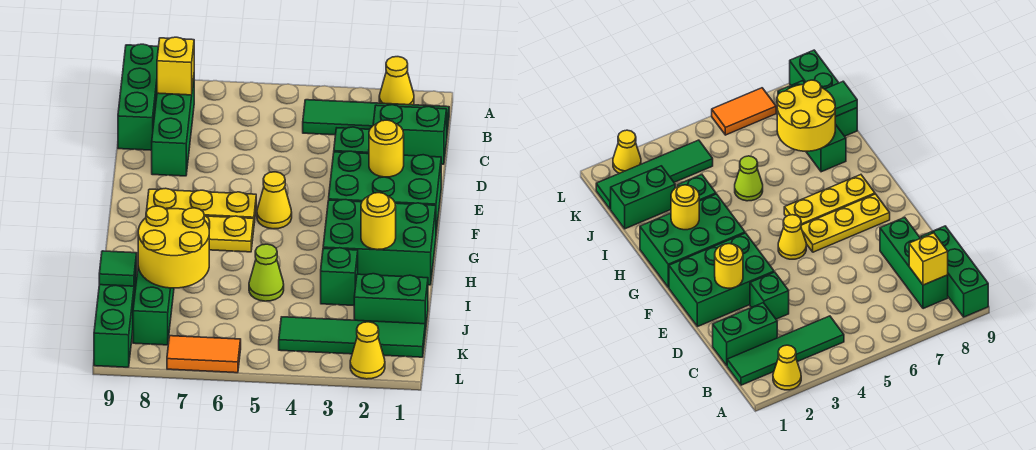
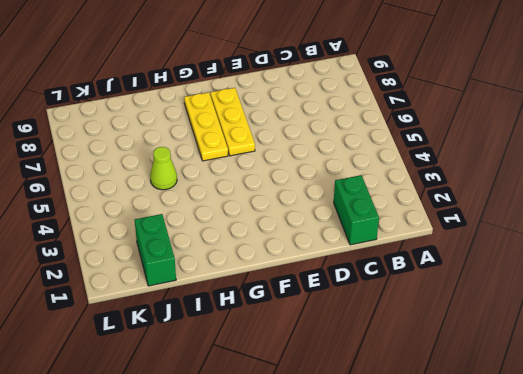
none -> yellow 1x1 cone [379,57,414,105]
none -> green 1x3 brick [118,44,159,150]
none -> green 1x4 tile [303,100,449,135]

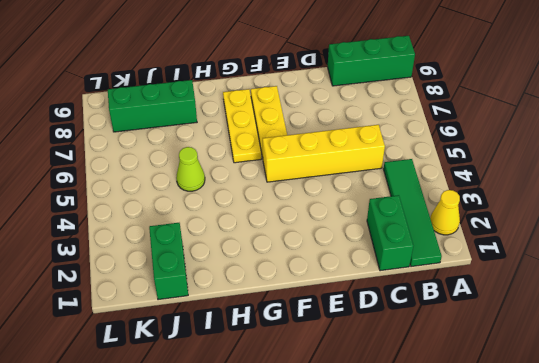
yellow 1x4 brick [263,125,385,182] -> yellow 1x1 cone [257,172,292,229]
none -> green 1x3 brick [152,78,194,176]
none -> green 1x1 brick [334,127,370,154]
none -> green 2x3 brick [329,151,441,233]

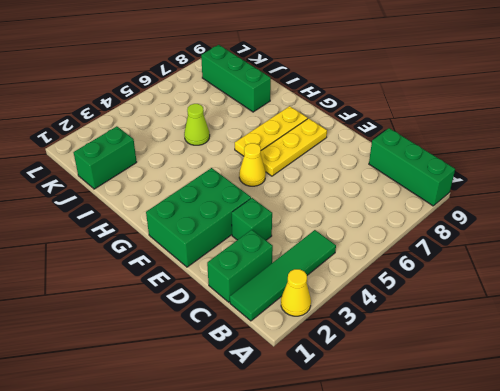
none -> green 1x3 brick [152,78,194,176]
none -> green 2x3 brick [323,200,436,285]
none -> green 1x1 brick [321,248,358,306]

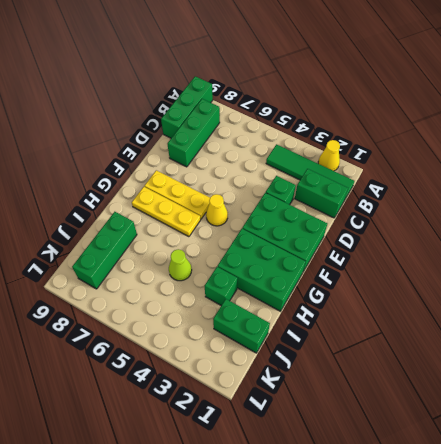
none -> green 1x3 brick [94,264,137,367]
none -> green 1x4 tile [279,317,425,357]
none -> yellow 1x1 cone [350,322,385,379]

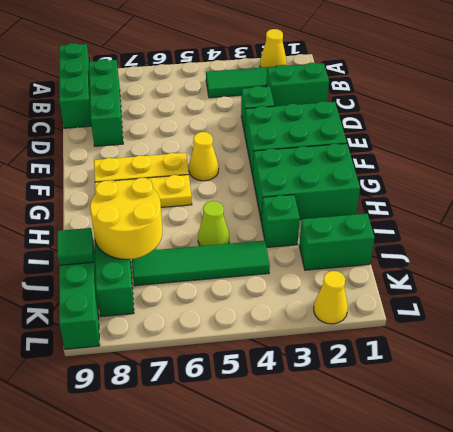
green 1x4 tile [132,240,270,286] -> green 1x4 tile moved to [279,317,425,357]
none -> orange 1x2 tile [167,336,241,373]
none -> yellow 1x1 brick [157,37,194,95]
none -> yellow 1x1 round brick [369,120,404,177]

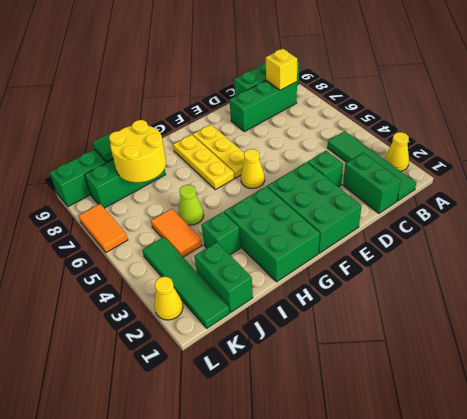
orange 1x2 tile [151,209,202,257] -> none
none -> yellow 1x1 round brick [369,120,404,177]
none -> yellow 1x1 round brick [361,193,396,250]

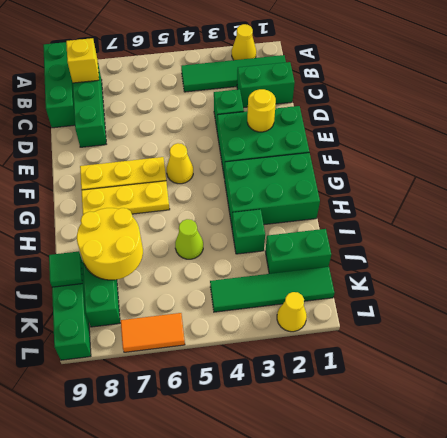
none -> yellow 1x1 round brick [361,193,396,250]

